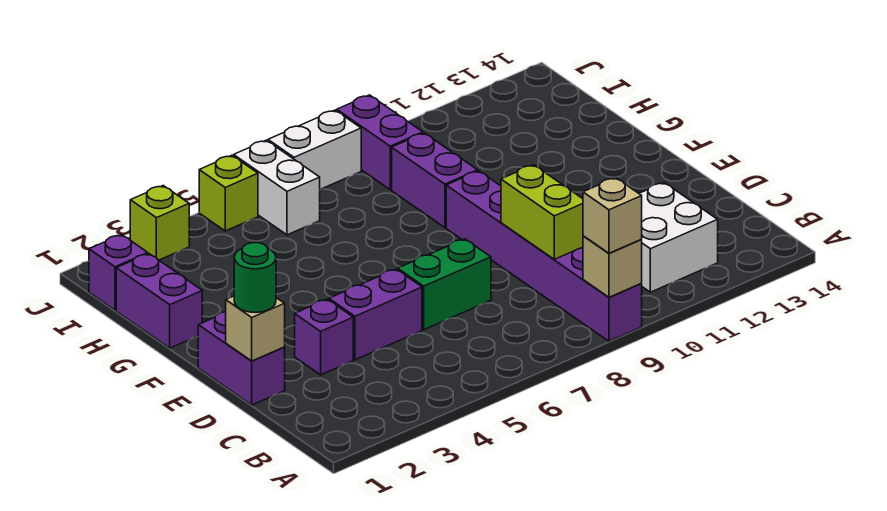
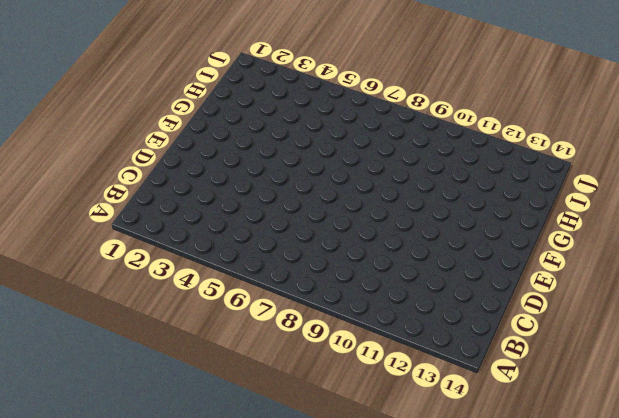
none -> purple 1x6 brick [446,171,642,341]
none -> white 2x2 brick [639,183,718,292]
none -> purple 1x2 brick [198,312,285,405]

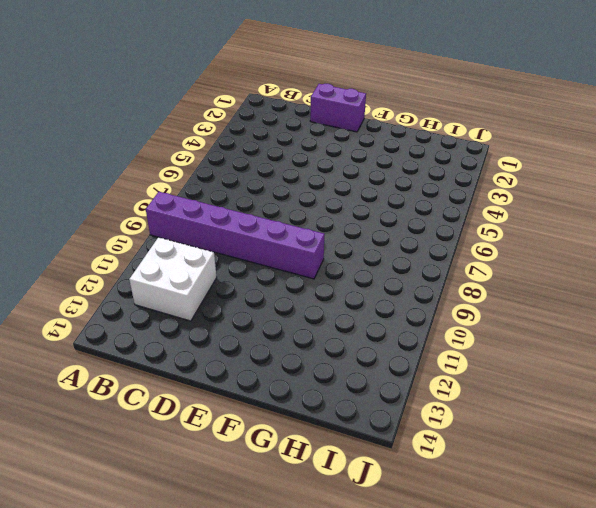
none -> purple 1x1 brick [295,299,353,375]
none -> purple 1x2 brick [329,269,422,360]
none -> green 1x2 brick [398,239,491,330]

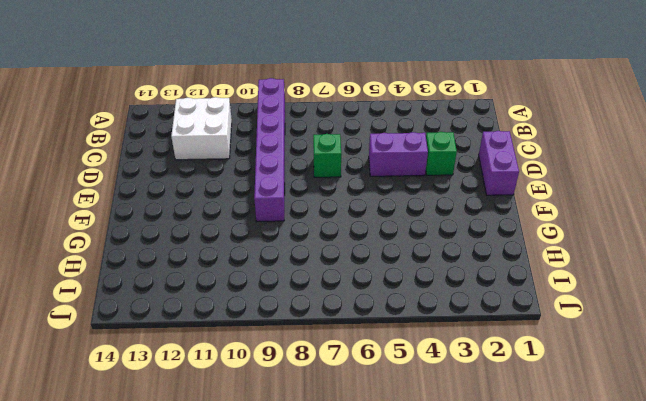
green 1x1 brick [426,132,457,175] -> purple 1x1 brick [295,299,353,375]
green 1x1 brick [313,134,341,177] -> green 1x2 brick [398,239,491,330]
none -> purple 1x2 brick [116,254,202,348]
none -> purple 1x2 brick [392,133,478,227]
none -> purple 1x1 brick [89,235,148,310]

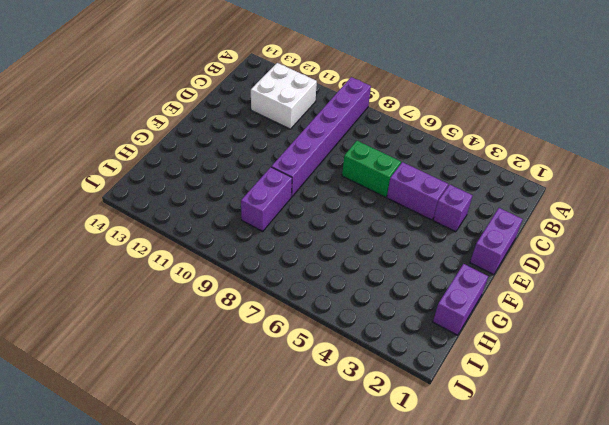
none -> purple 1x1 brick [89,235,148,310]
none -> white 1x2 brick [234,140,320,235]
none -> purple 1x2 brick [337,95,423,190]

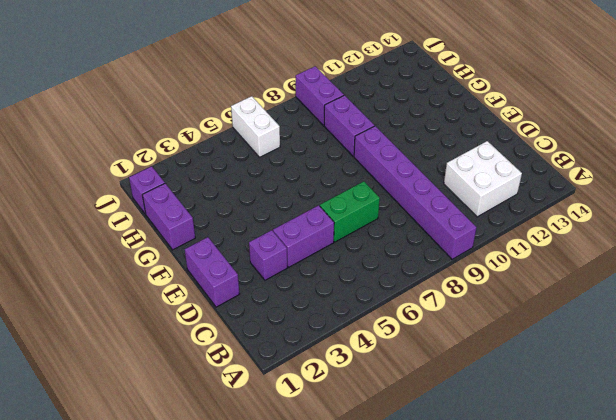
none -> lime 1x1 brick [130,186,189,260]
none -> lime 1x1 brick [199,155,258,231]
none -> white 1x2 brick [268,110,361,190]

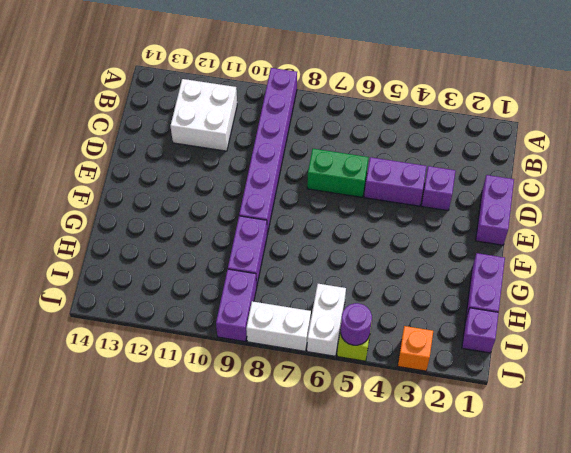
orange 1x1 brick [398,326,433,371] -> lime 1x1 brick [130,186,189,260]
purple 1x1 round brick [341,303,372,345] -> none
none -> tan 1x1 brick [583,236,642,297]
none -> lime 1x2 brick [501,165,583,259]
none -> tan 1x1 brick [226,296,285,361]

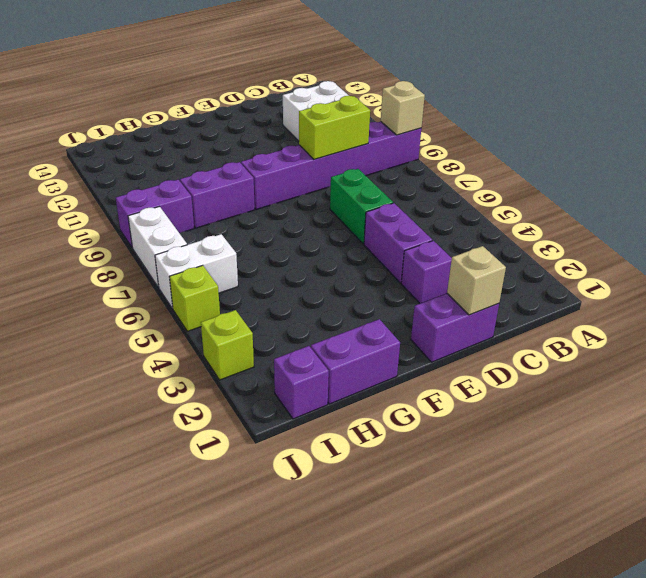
none -> tan 1x1 brick [583,178,642,253]
none -> green 1x1 round brick [234,243,276,313]

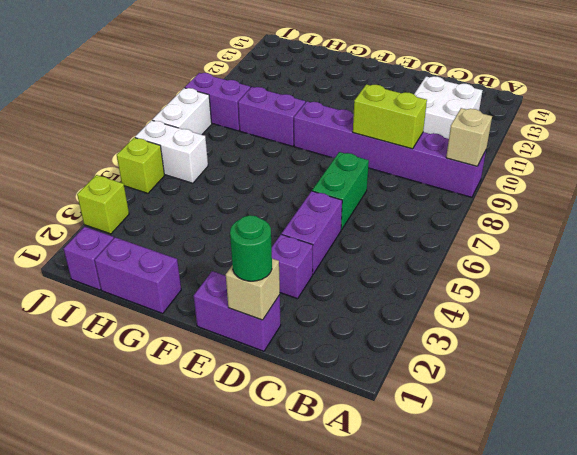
none -> tan 1x1 brick [583,178,642,253]

